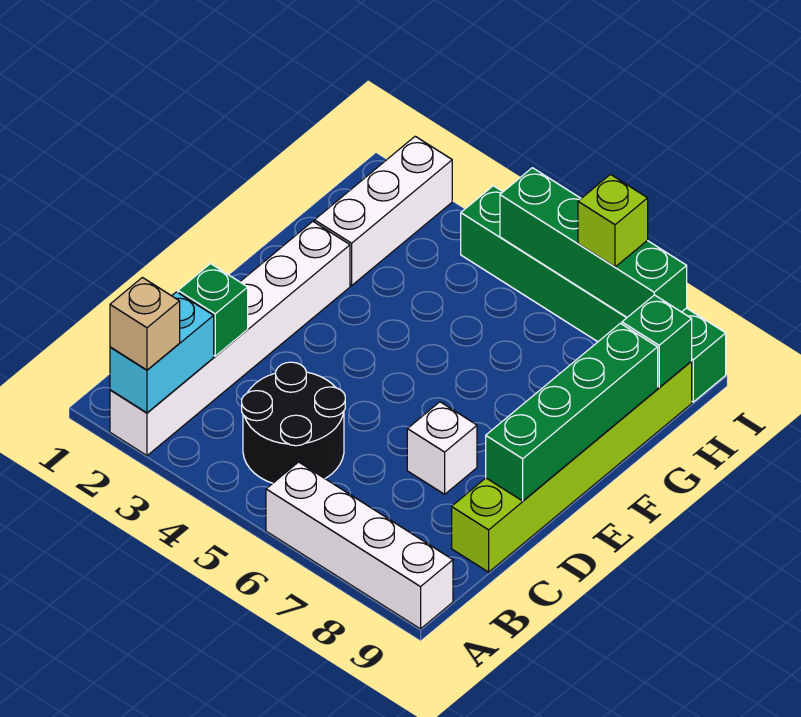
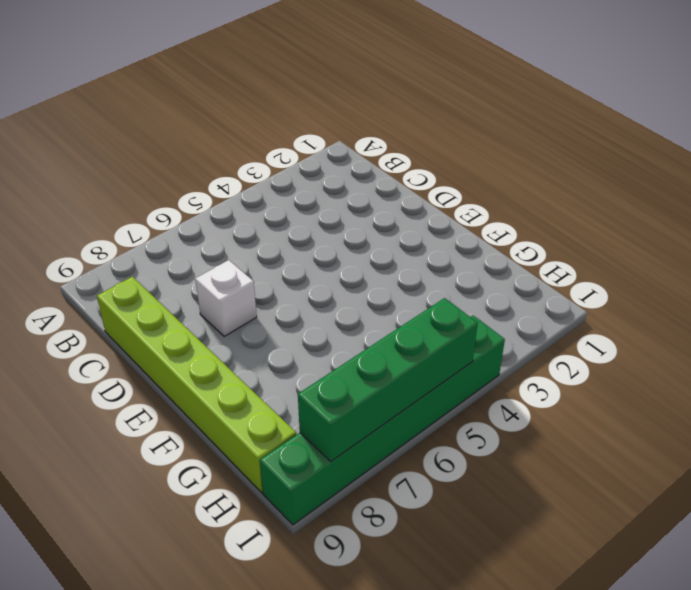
none -> white 1x6 brick [110,221,350,456]
none -> white 1x4 brick [266,462,453,629]
none -> black 2x2 round brick [242,362,345,483]

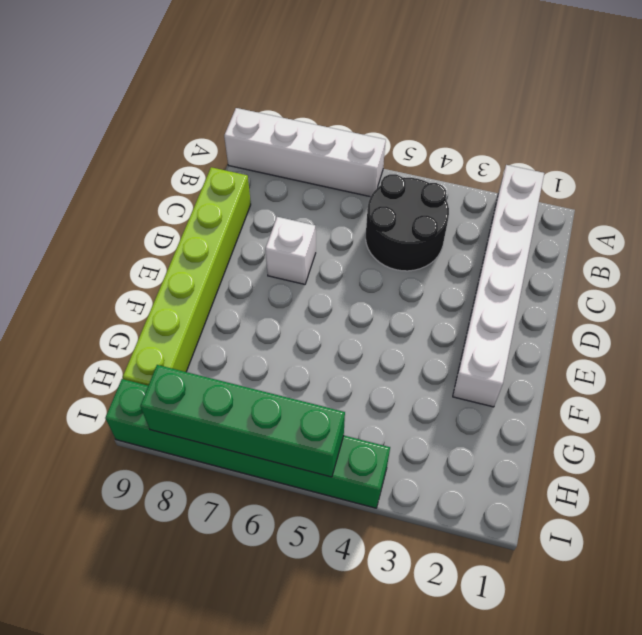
none -> white 1x3 brick [314,136,452,285]
none -> cyan 1x2 brick [110,292,214,413]
none -> green 1x1 brick [178,264,248,356]

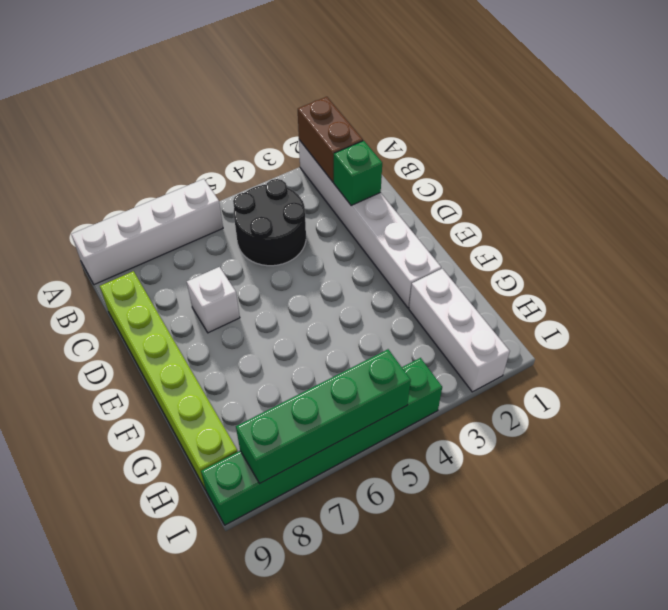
brown 1x2 brick [298,97,363,182] -> cyan 1x2 brick [110,292,214,413]
none -> green 1x4 brick [486,323,658,501]
none -> green 1x1 brick [622,295,692,388]
none -> tan 1x1 brick [110,278,180,370]

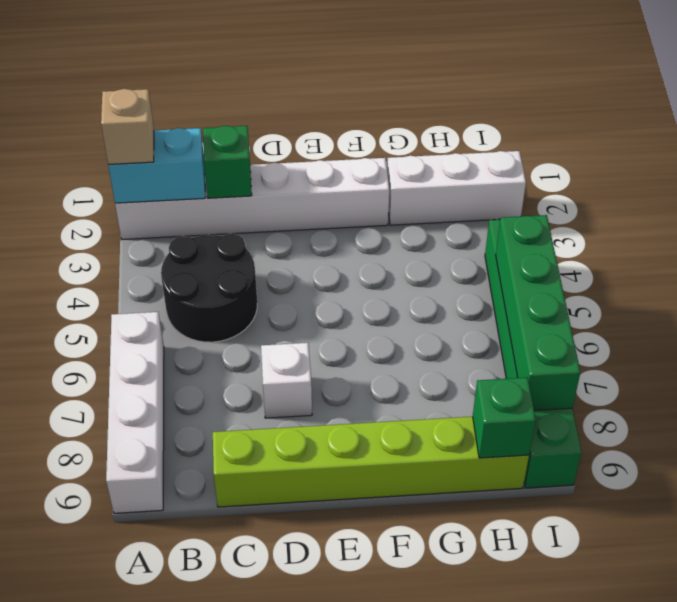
none -> green 1x4 brick [486,323,658,501]
none -> lime 1x1 brick [578,175,648,267]

